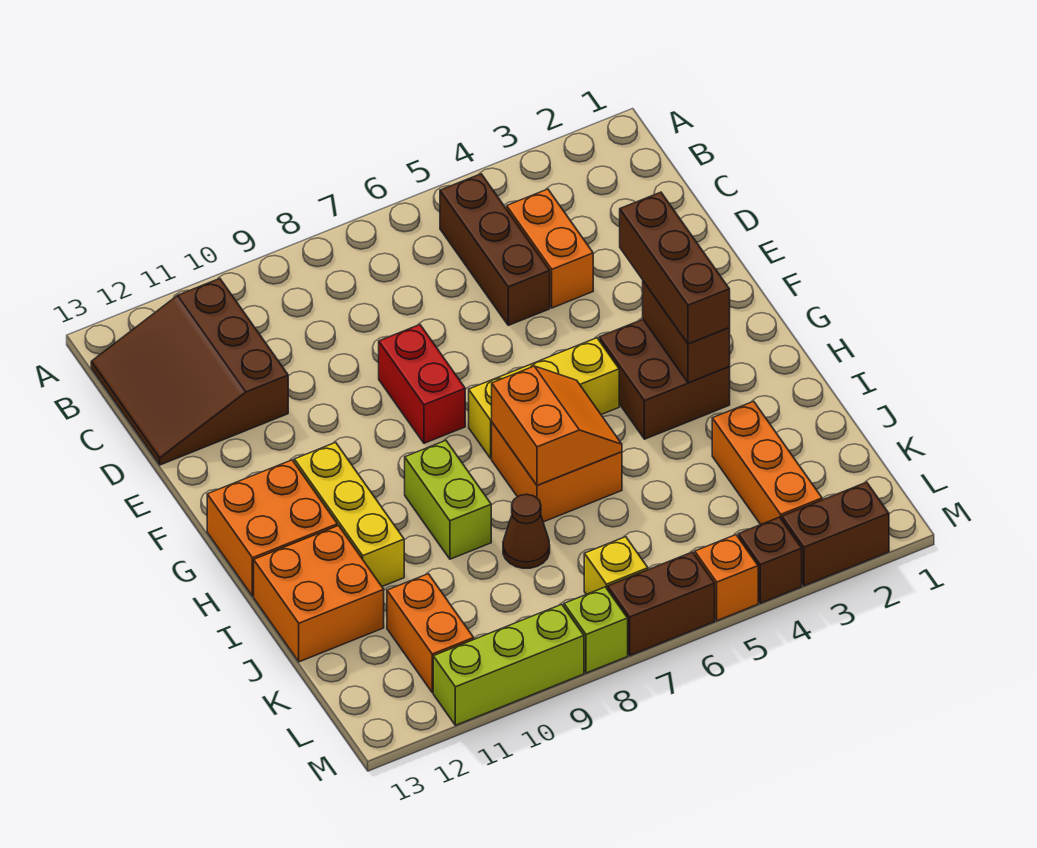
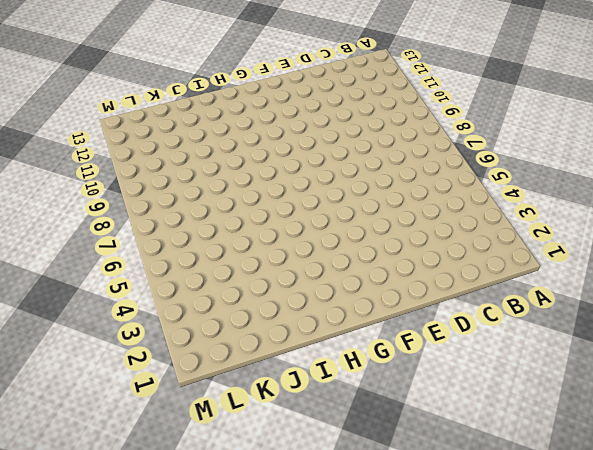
none -> brown 1x3 brick [440,174,550,325]
none -> brown 3x3 slope [91,279,288,465]
none -> orange 1x2 brick [507,189,593,308]

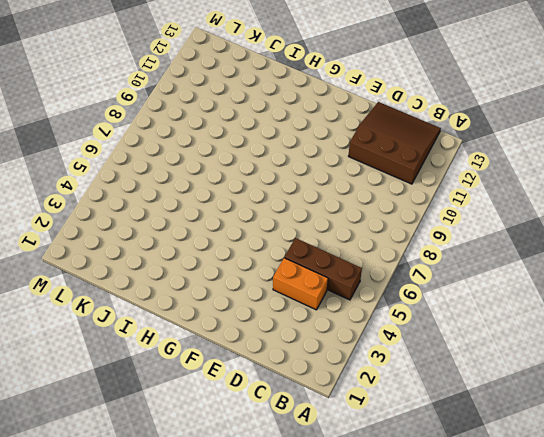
none -> red 1x2 brick [379,325,465,443]
none -> brown 2x2 brick [599,320,730,439]
none -> yellow 1x3 brick [469,338,619,459]

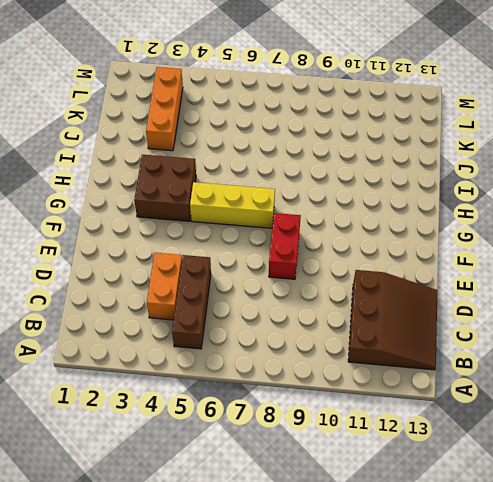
none -> yellow 1x3 brick [294,442,404,586]
none -> orange 2x2 brick [207,460,337,596]
none -> orange 2x2 brick [492,423,622,522]

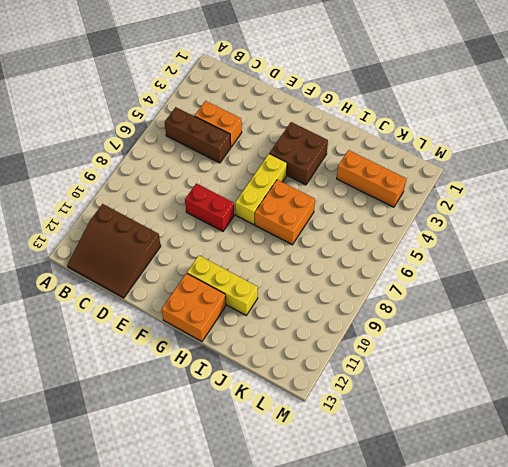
none -> lime 1x2 brick [405,441,491,559]
none -> orange 2x2 brick [254,526,384,662]
none -> brown 1x1 cone [503,494,550,568]

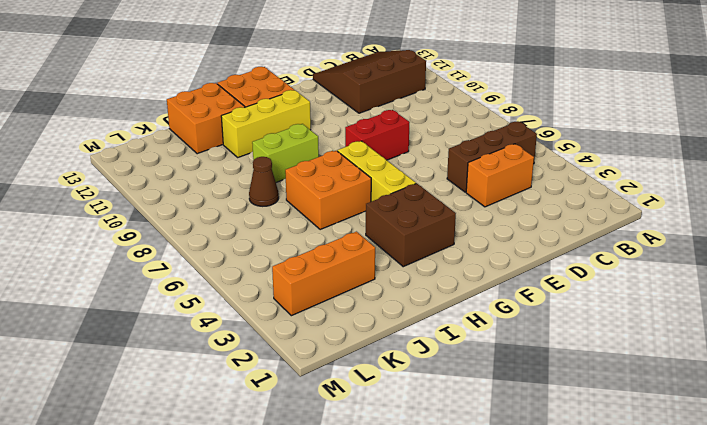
none -> orange 1x2 brick [387,574,474,693]
none -> yellow 1x1 brick [584,537,648,594]
none -> brown 1x2 brick [782,482,889,586]

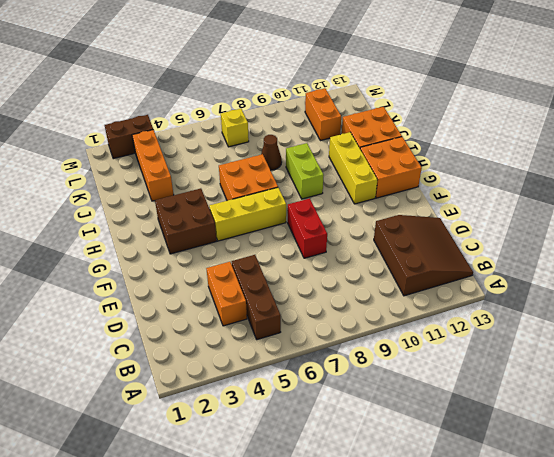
none -> brown 1x1 brick [738,517,802,603]
none -> orange 1x1 brick [695,535,758,621]
none -> brown 1x2 brick [608,552,715,655]

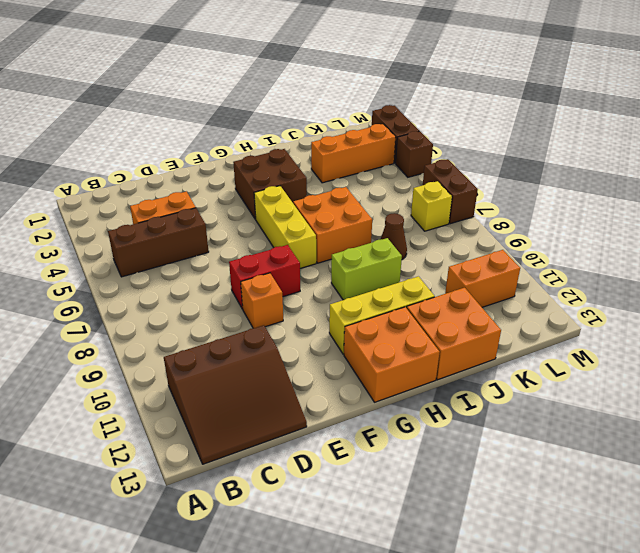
orange 1x1 brick [241,273,283,328] -> orange 1x1 brick moved to [695,535,758,621]
none -> lime 1x1 brick [564,587,628,673]
none -> lime 1x3 brick [433,604,584,725]
none -> brown 1x2 brick [643,281,730,383]

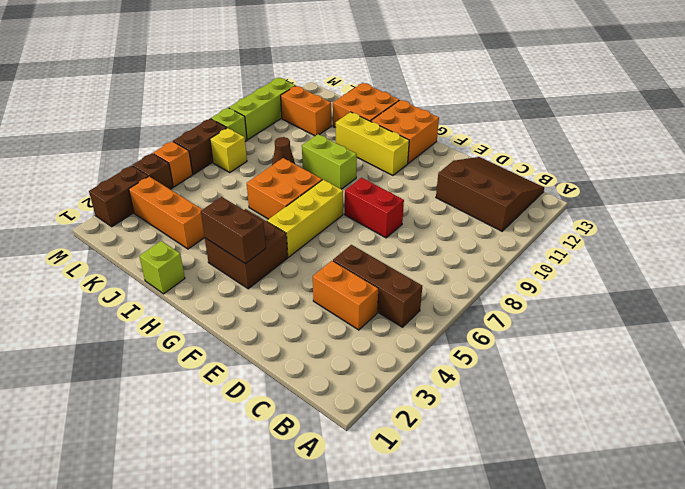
lime 1x1 brick [139,241,185,294] -> none
none -> orange 2x2 slope [492,366,622,486]
none -> brown 1x3 brick [620,192,730,344]

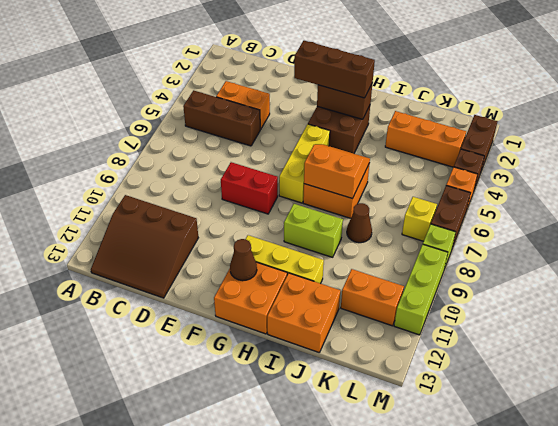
brown 1x1 cone [230,239,257,281] -> none

